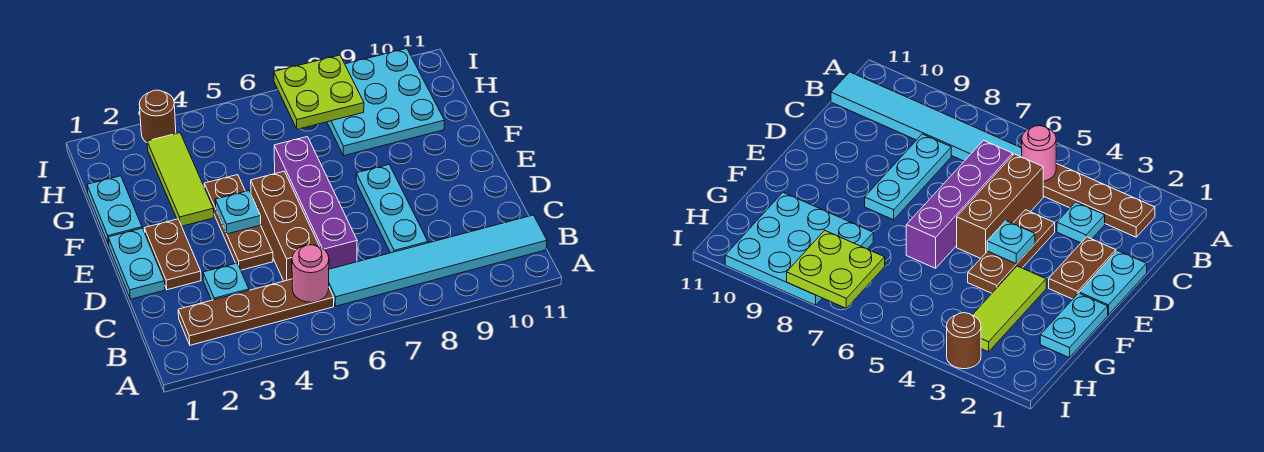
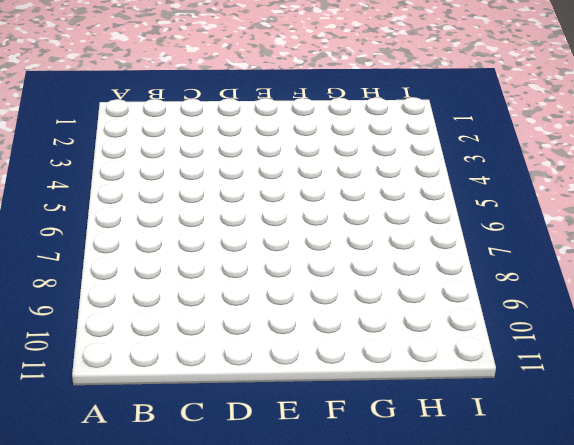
none -> brown 1x4 plate [178,279,334,345]
none -> cyan 1x6 tile [329,215,547,306]
none -> cyan 1x1 plate [203,263,249,300]

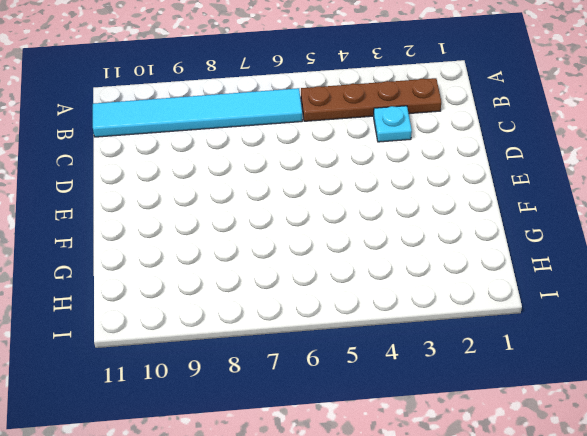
none -> brown 1x3 brick [251,172,319,281]
none -> purple 1x4 brick [274,137,357,269]
none -> cyan 1x3 plate [356,165,428,253]

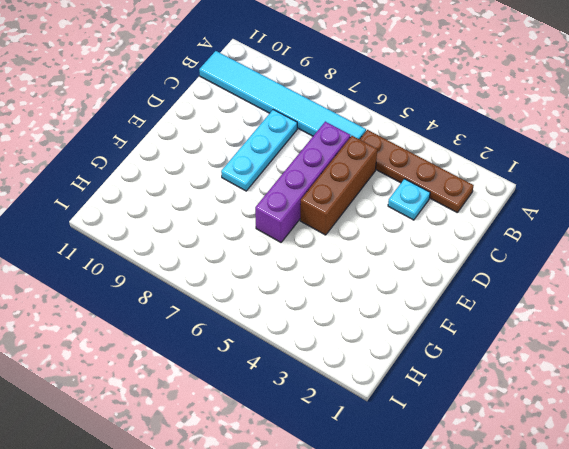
none -> cyan 1x2 plate [108,228,165,299]
none -> brown 1x2 plate [144,219,201,290]
none -> brown 1x3 plate [204,175,273,270]

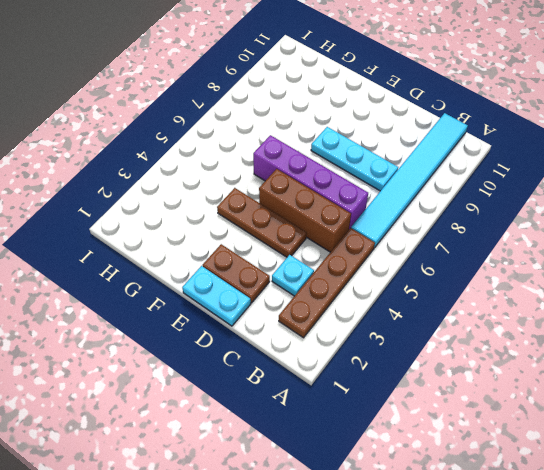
none -> cyan 1x2 plate [87,176,142,245]
none -> lime 1x3 tile [147,133,214,226]
none -> cyan 3x3 plate [327,49,445,156]

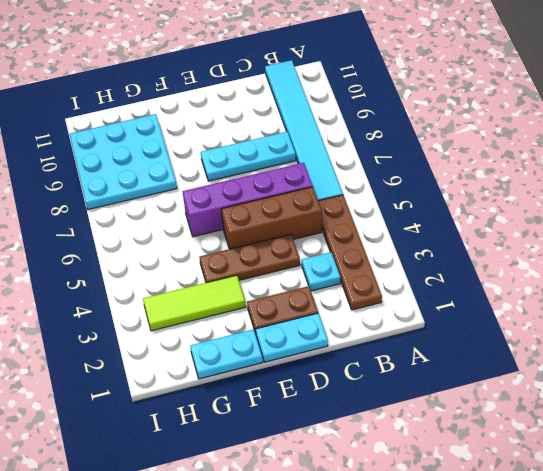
none -> brown 1x1 round brick [139,90,176,142]
none -> pink 1x1 round brick [292,245,329,302]
none -> cyan 1x1 plate [215,191,261,234]

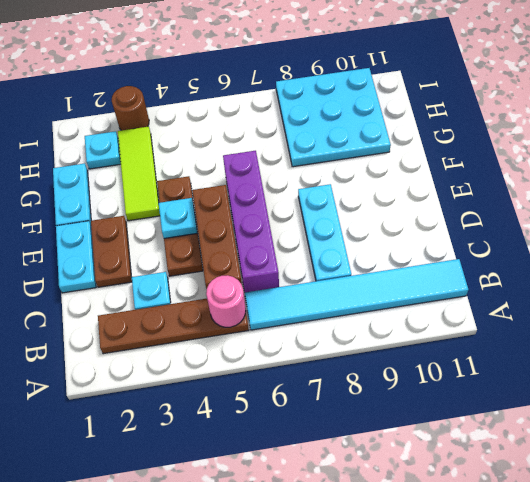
cyan 1x1 plate [85,131,121,169] -> none
none -> lime 2x2 plate [274,55,364,129]

